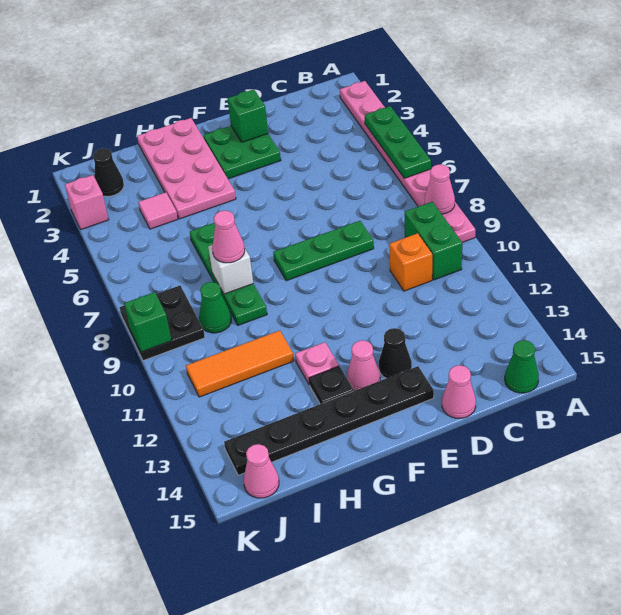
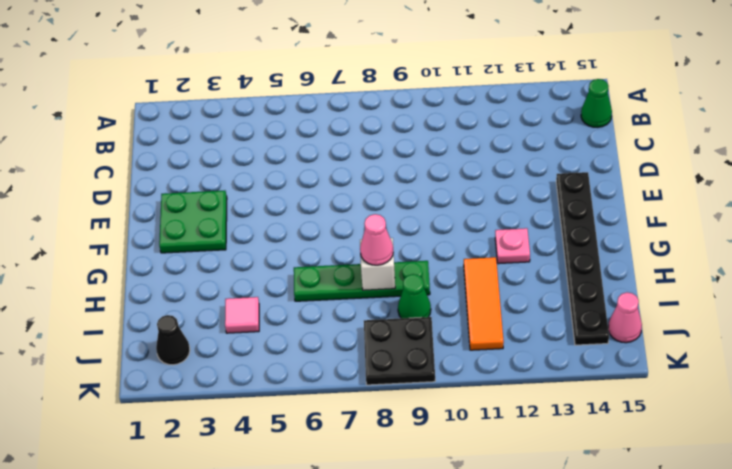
none -> pink 1x8 plate [340,81,475,242]
none -> green 1x2 brick [405,202,462,280]
none -> orange 1x1 brick [389,233,432,291]

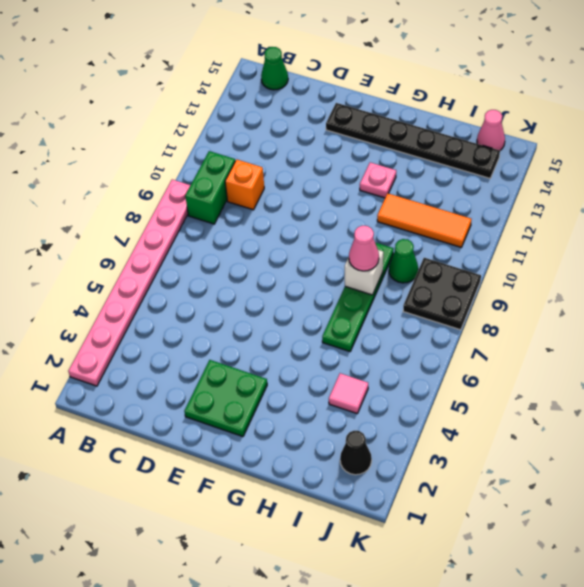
none -> green 1x3 plate [273,221,374,281]
none -> pink 1x1 cone [442,365,476,418]
none -> black 1x1 cone [379,328,412,378]

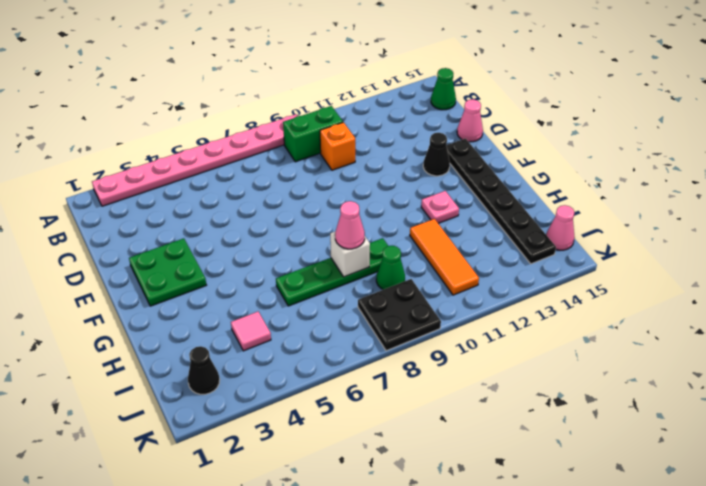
none -> green 1x3 plate [273,221,374,281]
none -> pink 1x1 cone [347,340,380,391]
none -> pink 2x4 plate [137,118,236,219]

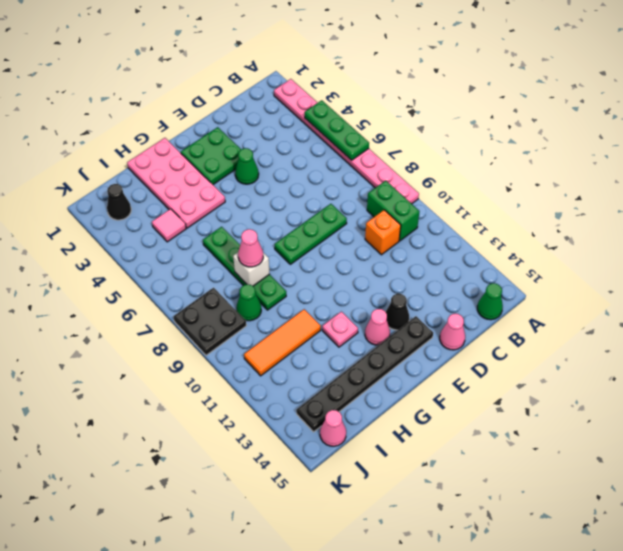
green 1x1 cone [235,148,259,184] -> none
none -> black 1x1 plate [309,366,354,404]
none -> pink 1x1 brick [65,175,109,229]
none -> pink 1x1 cone [425,164,455,214]

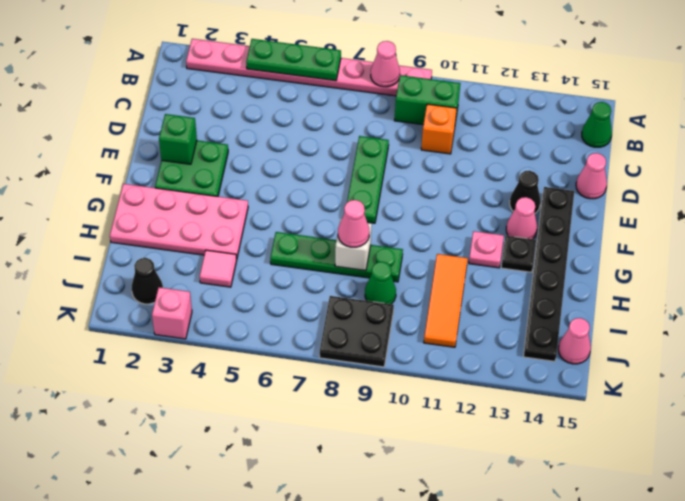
none -> green 1x1 brick [124,292,171,352]

